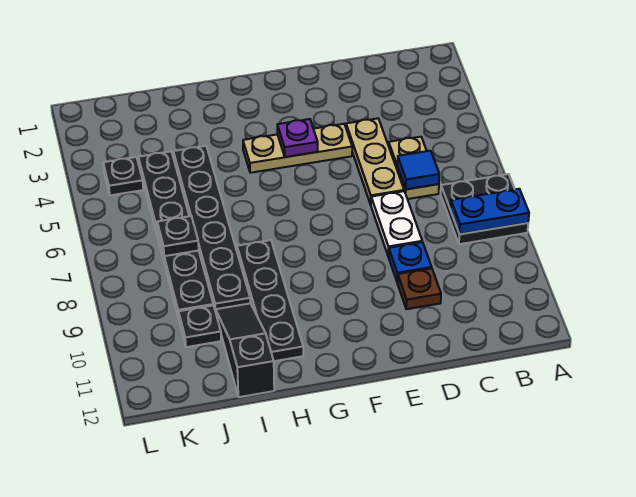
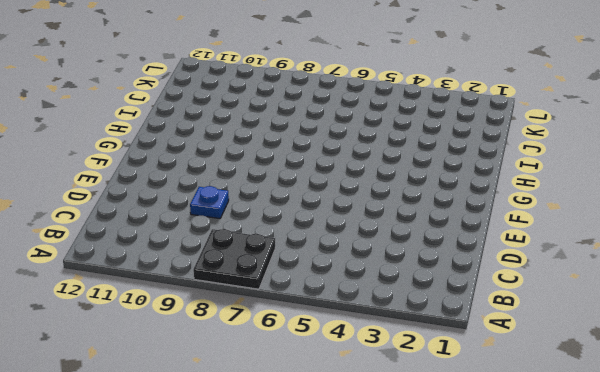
none -> tan 1x2 plate [389,137,439,199]
none -> tan 1x3 plate [346,118,404,205]
none -> white 1x2 plate [371,191,422,256]

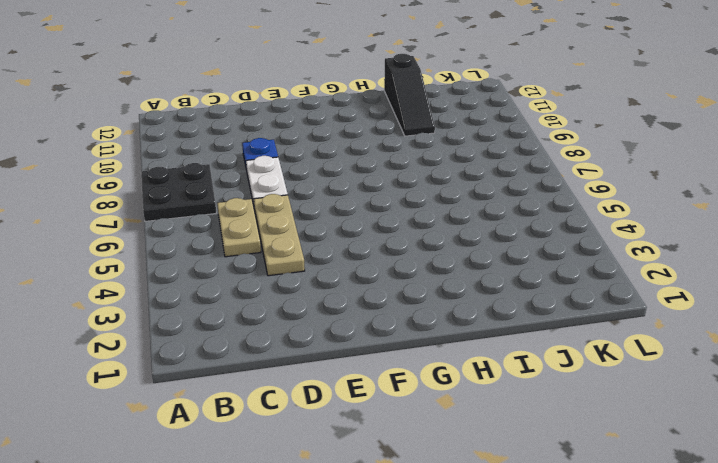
none -> brown 1x1 plate [398,268,441,309]
none -> tan 1x3 plate [243,124,352,173]
none -> black 1x4 plate [237,240,303,361]

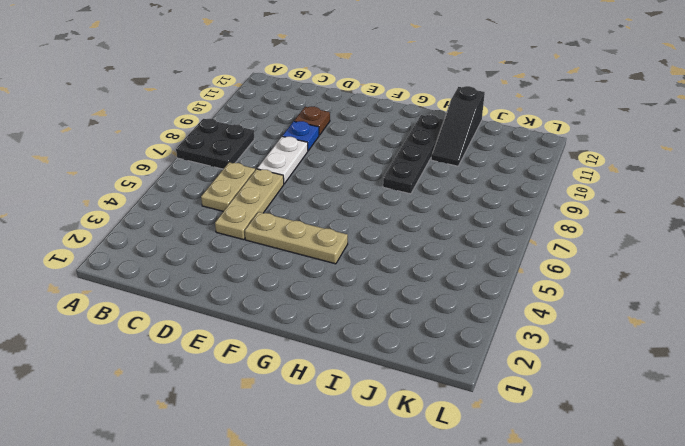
none -> black 1x6 plate [173,146,250,312]
none -> black 1x6 plate [138,152,213,319]
none -> black 1x1 plate [179,305,221,347]

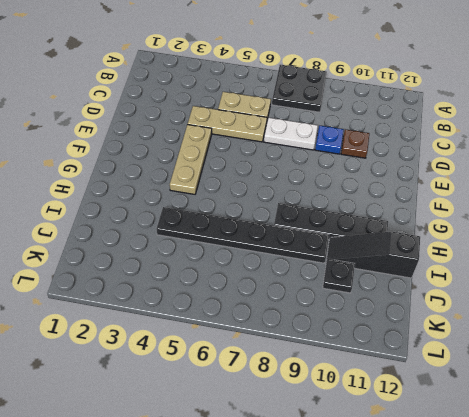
none -> black 1x6 plate [138,152,213,319]
none -> black 1x1 plate [103,157,143,195]
none -> blue 1x2 plate [450,189,529,234]

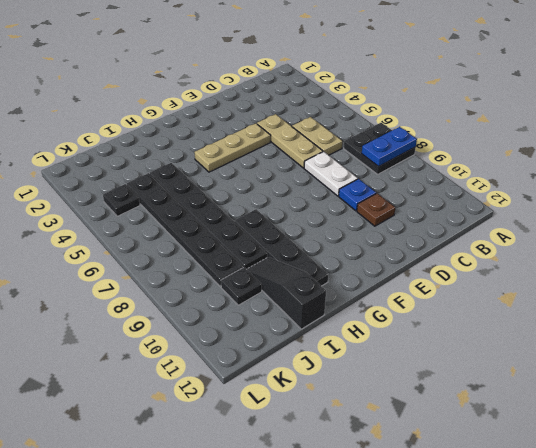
none -> blue 1x1 tile [397,151,439,189]
none -> purple 1x1 plate [277,119,318,157]
none -> black 1x1 plate [157,216,199,256]

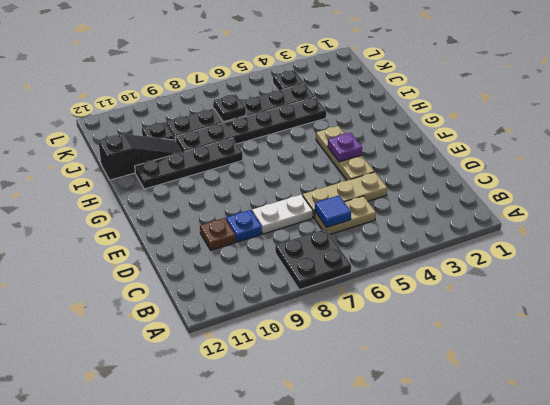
none -> blue 1x2 plate [450,189,529,234]

